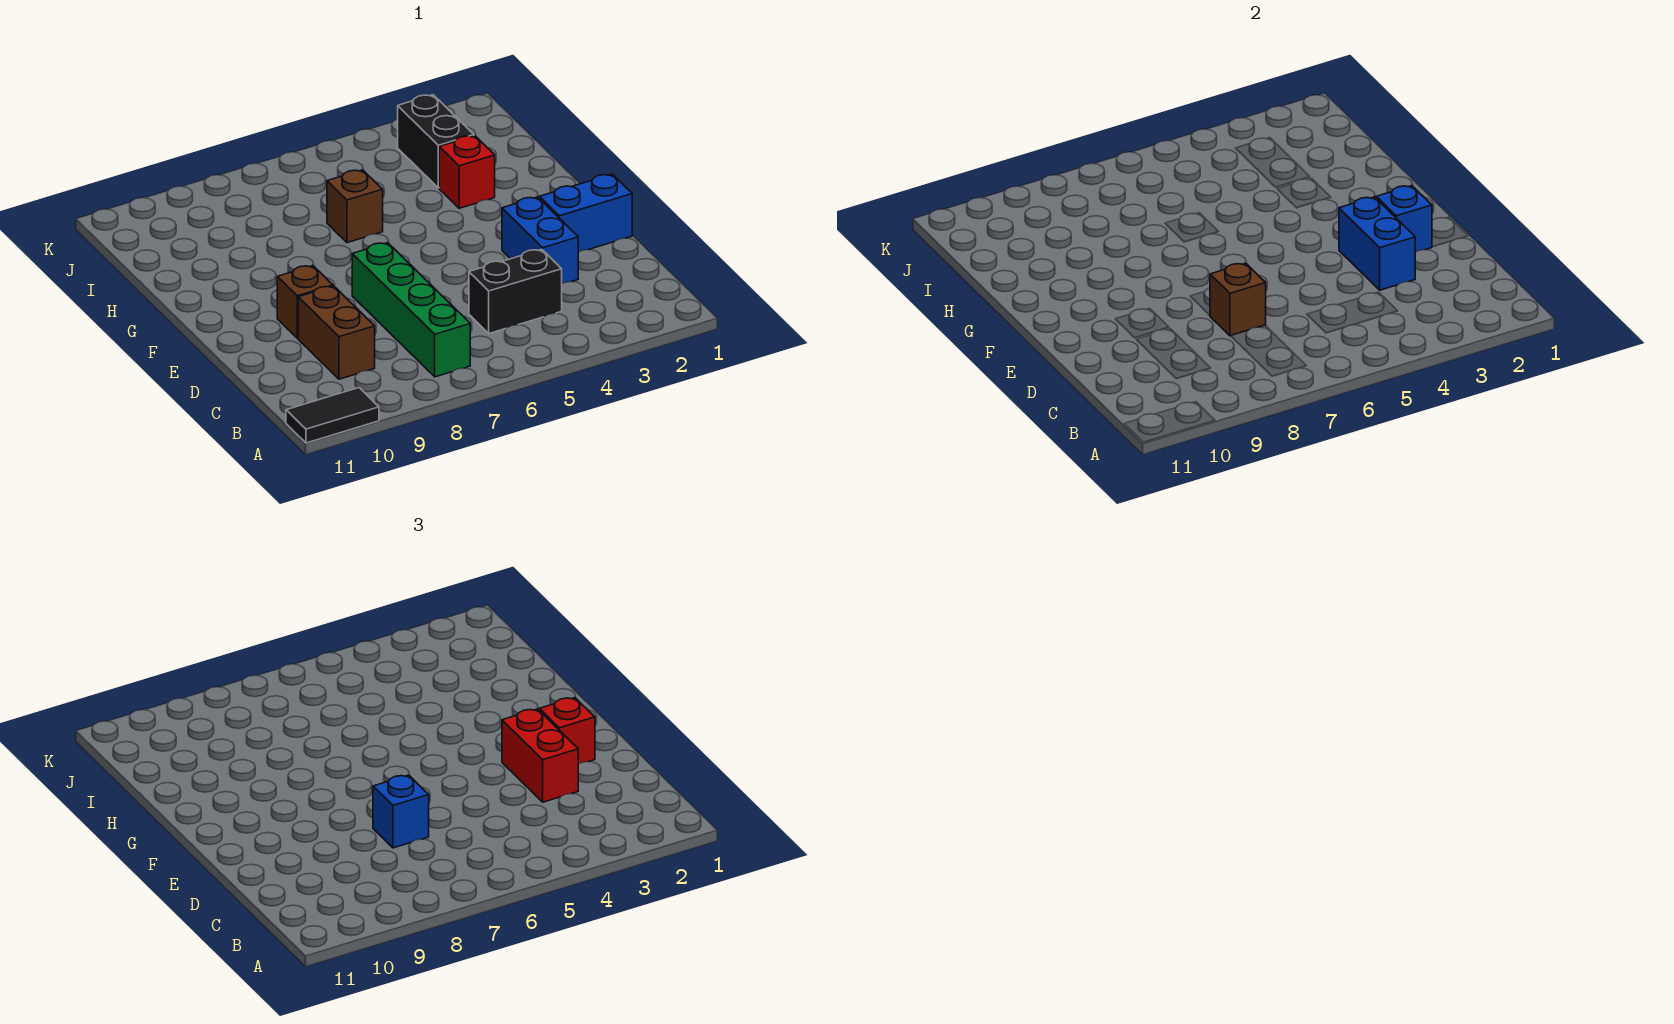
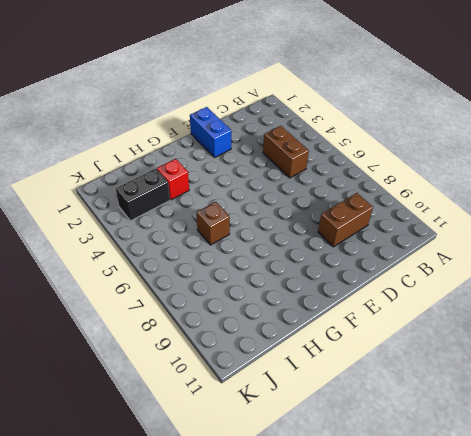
brown 1x2 brick [263,126,309,178] -> black 1x2 brick [469,249,562,333]
none -> black 1x2 tile [286,388,379,443]
none -> green 1x4 brick [352,243,470,377]
none -> blue 1x2 brick [502,197,578,284]

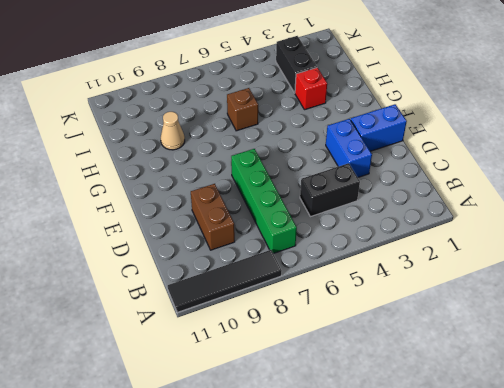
black 1x4 tile [168,250,282,312] -> black 1x2 tile [286,388,379,443]
tan 1x1 cone [161,112,185,150] -> none
none -> brown 1x1 brick [277,266,333,338]
none -> blue 1x2 brick [1339,197,1415,290]
none -> brown 1x1 brick [1210,263,1266,336]

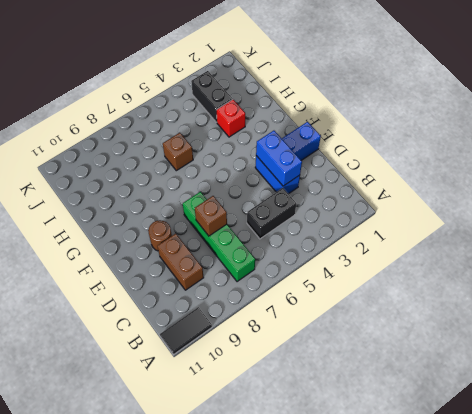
brown 1x1 round brick [148,220,172,251] -> brown 1x1 brick [277,266,333,338]
none -> blue 1x1 brick [1376,186,1432,252]
none -> red 1x2 brick [502,709,578,802]
none -> blue 1x1 brick [373,775,429,848]

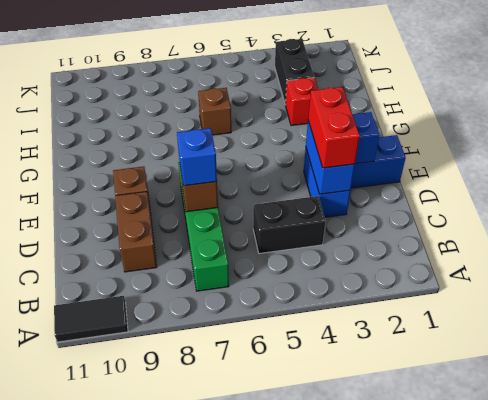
none -> red 1x1 brick [539,698,595,764]

